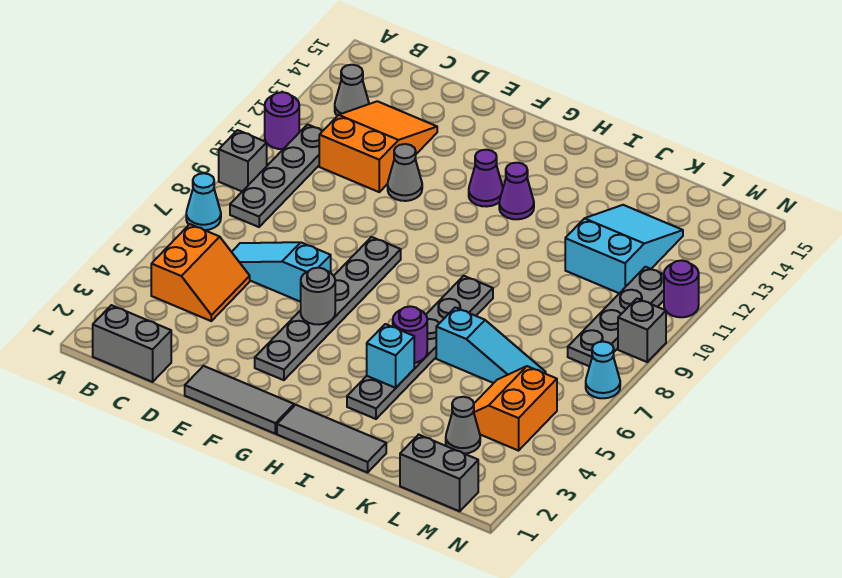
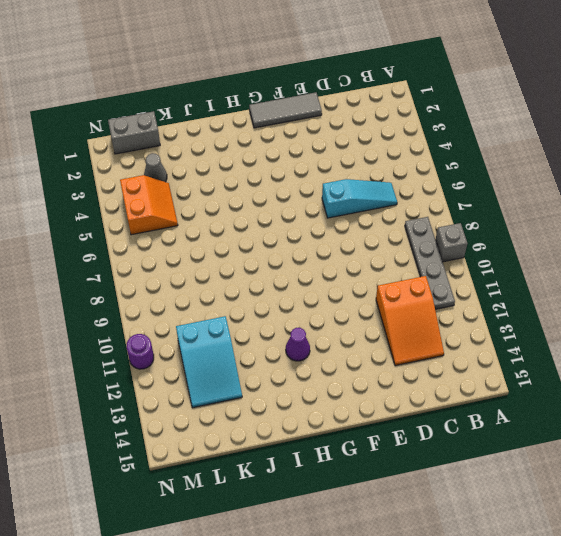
none -> cyan 1x1 cone [186,173,221,230]
none -> purple 1x1 round brick [265,92,299,149]
none -> grey 1x2 brick [93,305,171,382]

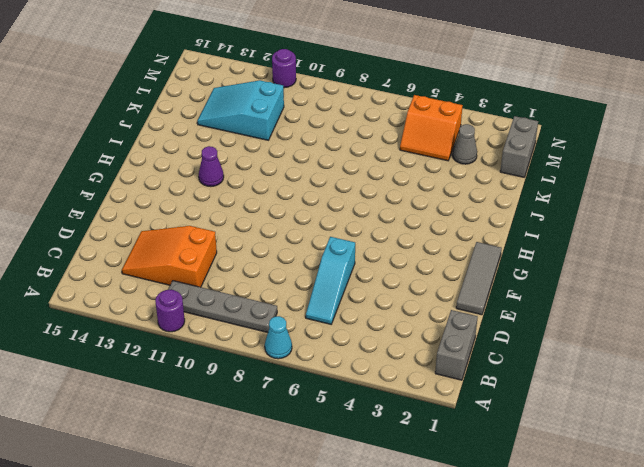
none -> grey 1x1 brick [219,130,267,191]
none -> orange 2x2 slope [151,224,250,321]
none -> grey 1x1 cone [335,65,369,116]

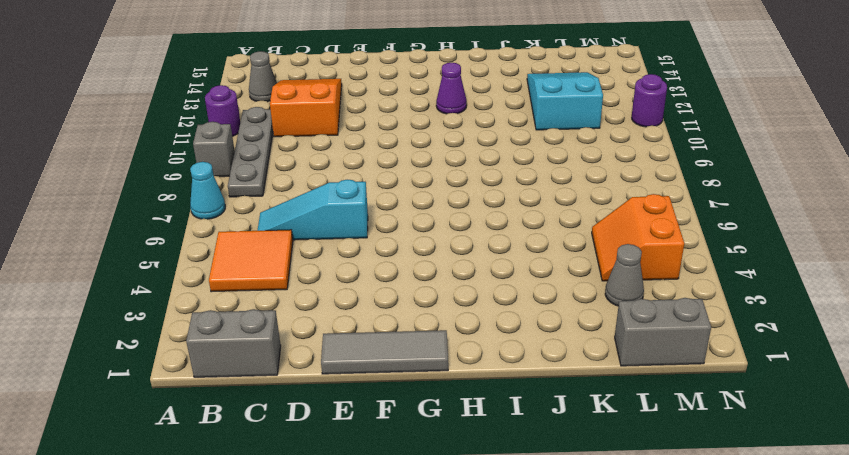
orange 2x2 tile [209,230,293,292] -> orange 2x2 slope [151,224,250,321]
none -> grey 1x1 cone [388,144,422,201]
none -> grey 1x6 plate [255,237,401,380]
none -> purple 1x1 cone [469,150,503,207]

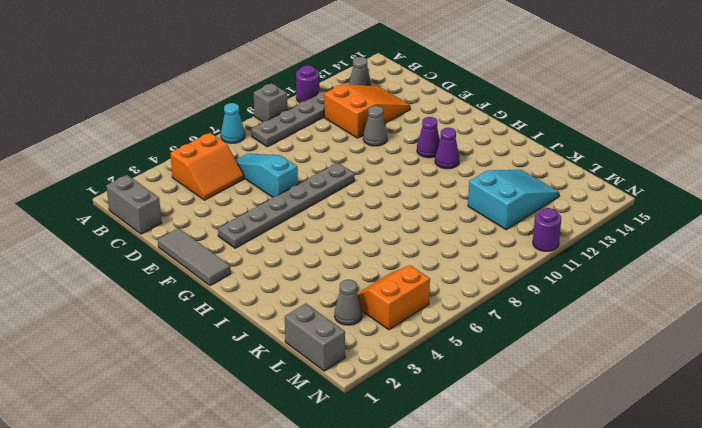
none -> grey 1x3 tile [277,405,386,473]
none -> grey 1x6 plate [347,276,493,419]
none -> cyan 1x3 slope [436,307,546,383]

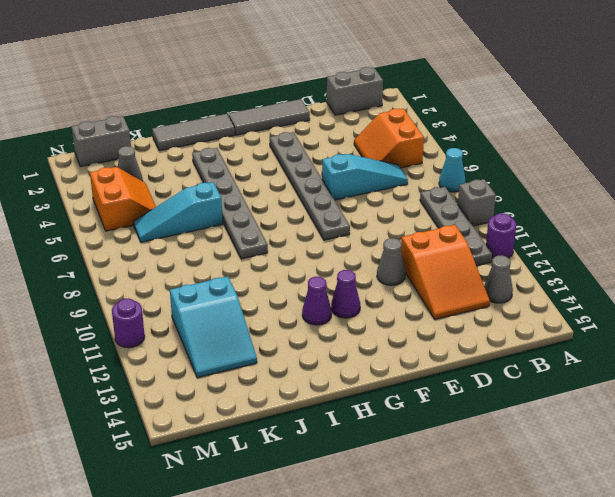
none -> grey 1x4 plate [568,267,664,366]
none -> cyan 1x1 cone [586,342,620,398]
none -> grey 1x1 brick [618,298,666,362]

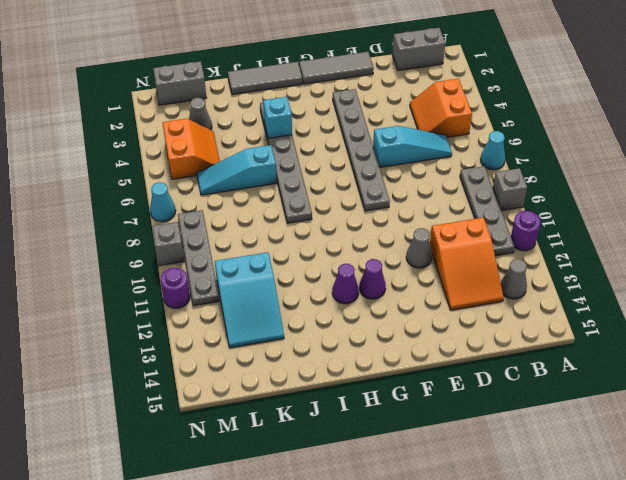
none -> grey 1x1 round brick [301,268,335,325]
none -> purple 1x1 round brick [393,306,427,363]

